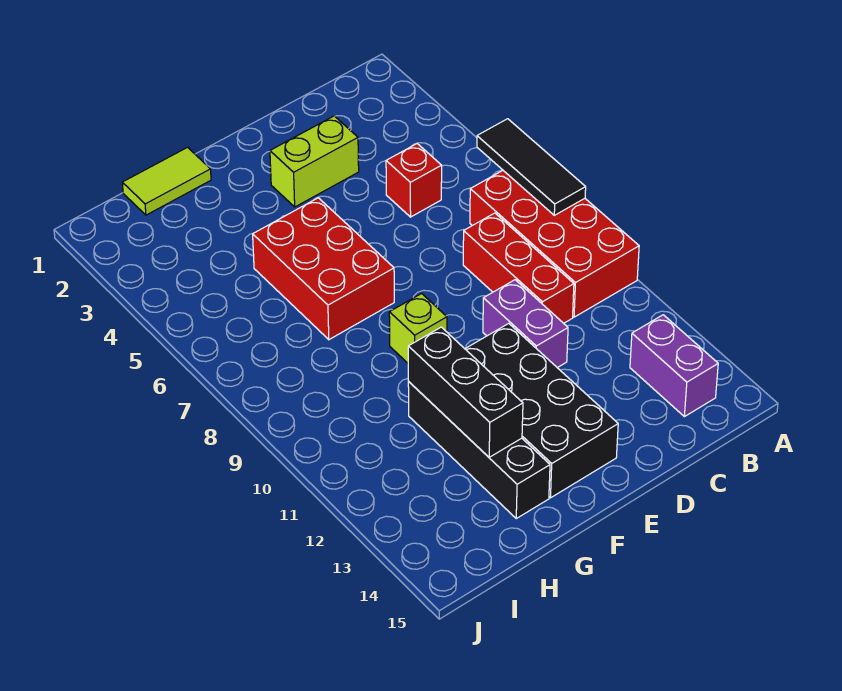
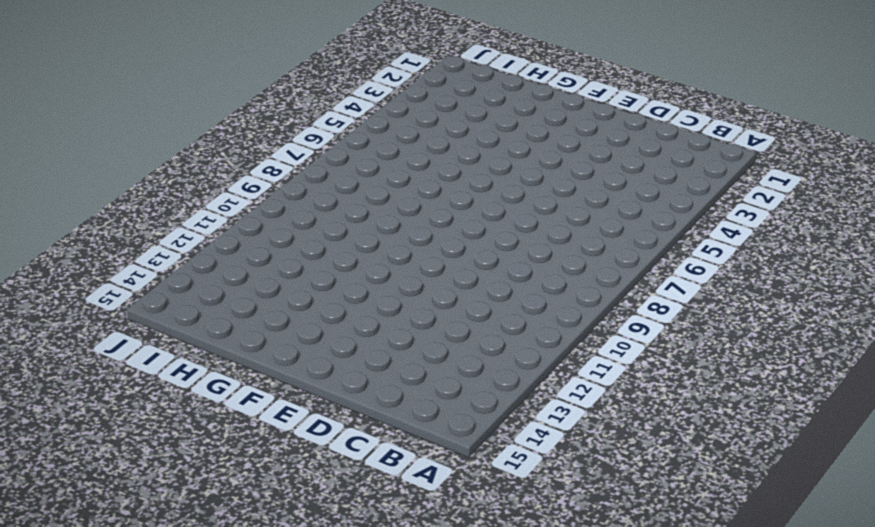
none -> red 2x4 brick [470,170,639,317]
none -> purple 1x2 brick [630,315,718,417]
none -> red 1x1 brick [386,144,442,217]

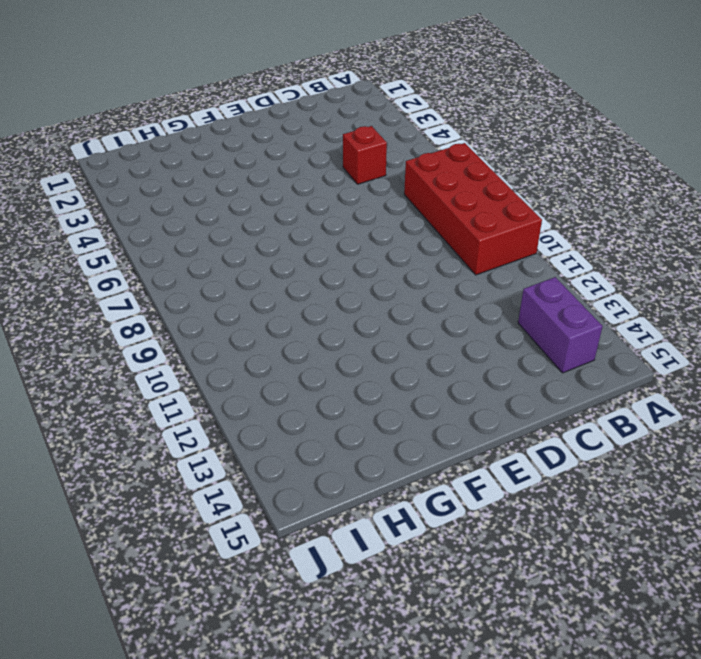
none -> red 1x3 brick [463,213,574,323]
none -> lime 1x2 brick [270,116,359,207]
none -> purple 1x2 brick [483,280,568,368]

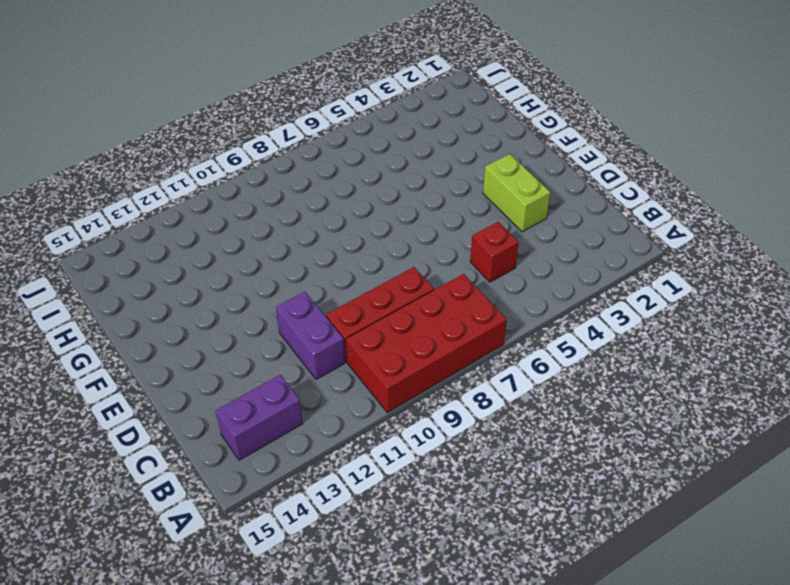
purple 1x2 brick [276,292,345,379] -> purple 1x2 brick turned to [483,280,568,368]
none -> black 2x4 brick [465,323,618,498]
none -> red 2x3 brick [253,198,394,340]
none -> lime 1x1 brick [389,294,447,363]

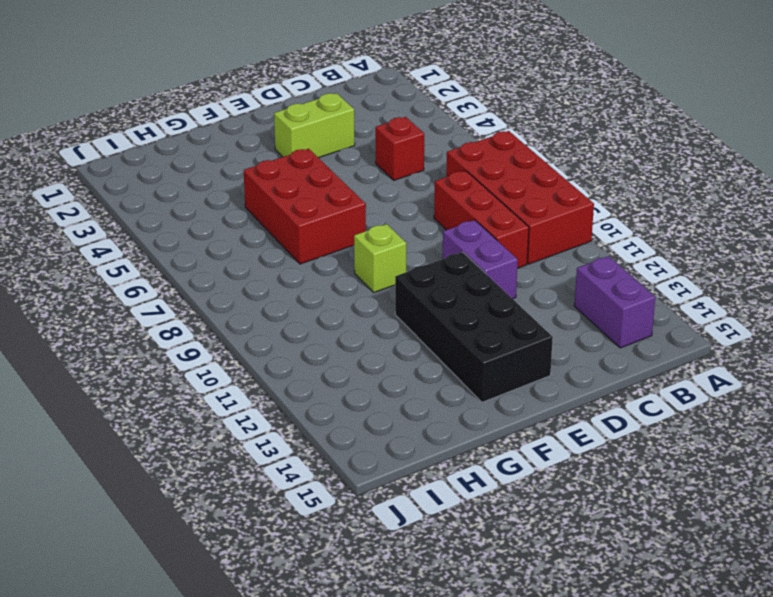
none -> lime 1x2 tile [122,147,211,215]
none -> black 1x4 brick [408,382,550,518]
none -> black 1x3 tile [477,119,586,215]

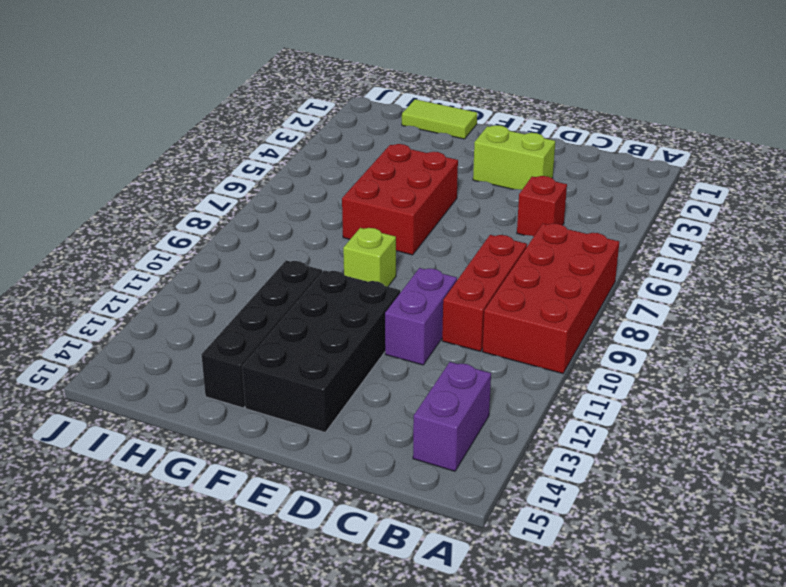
none -> black 1x3 tile [477,119,586,215]
none -> black 1x3 brick [408,327,523,457]

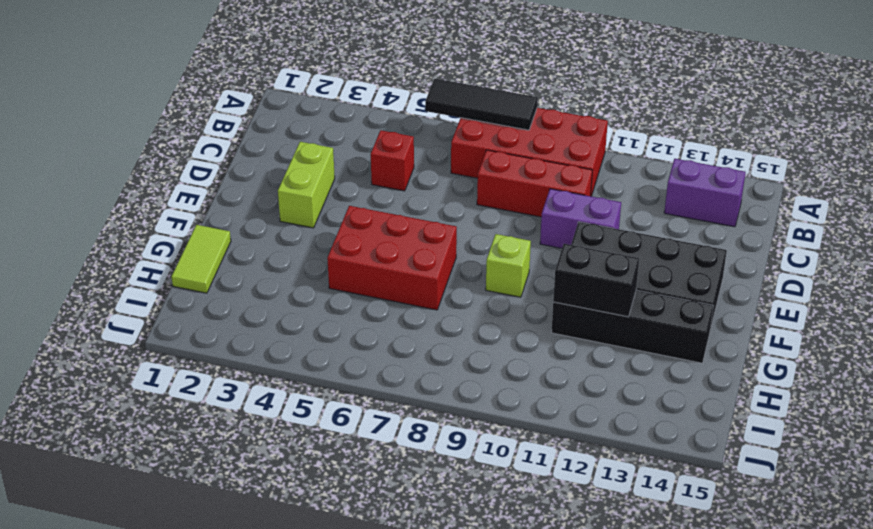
black 1x2 brick [553,244,639,317] -> black 1x3 brick [408,327,523,457]

